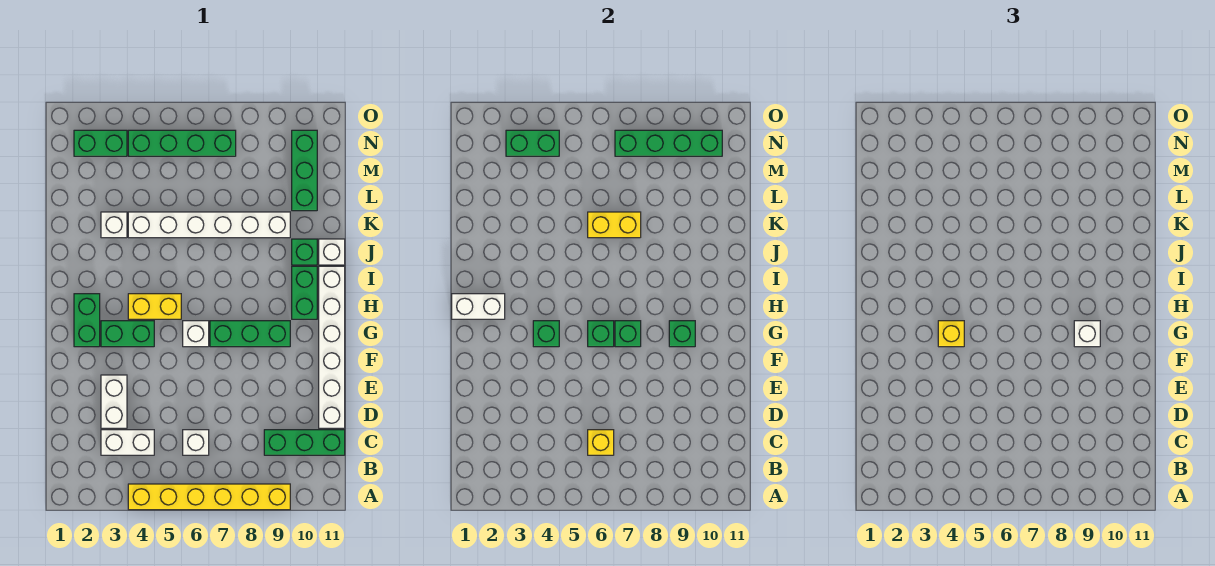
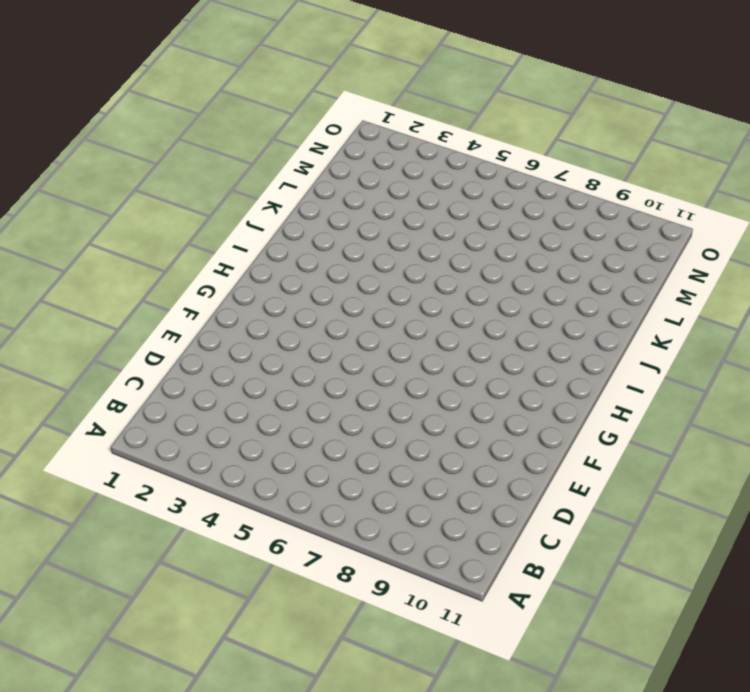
none -> yellow 1x6 brick [128,484,290,510]
none -> white 1x2 brick [101,430,154,455]
none -> white 1x1 brick [183,430,209,455]
none -> green 1x3 brick [264,430,345,455]

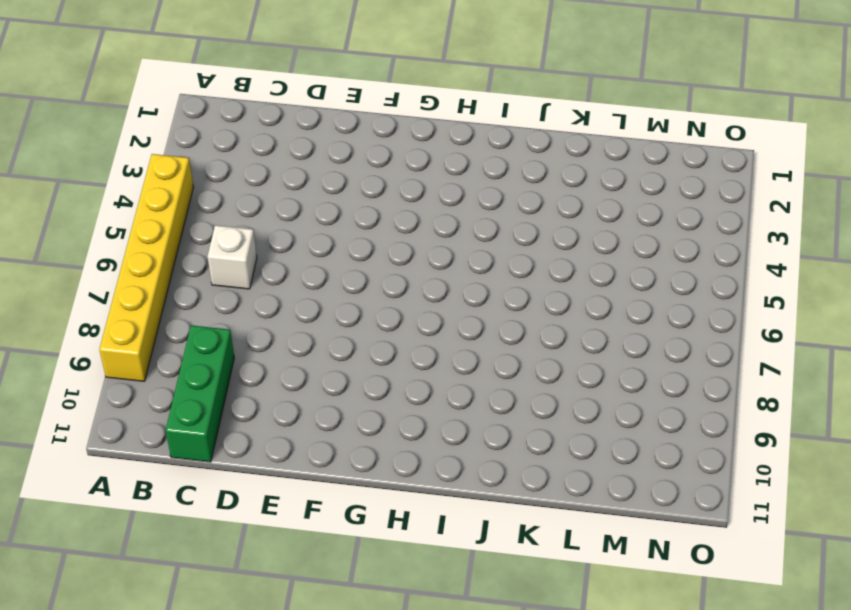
none -> white 1x2 brick [101,430,154,455]
none -> white 1x2 brick [101,375,127,428]
none -> white 1x6 brick [319,266,345,428]
none -> green 1x2 brick [74,294,100,347]

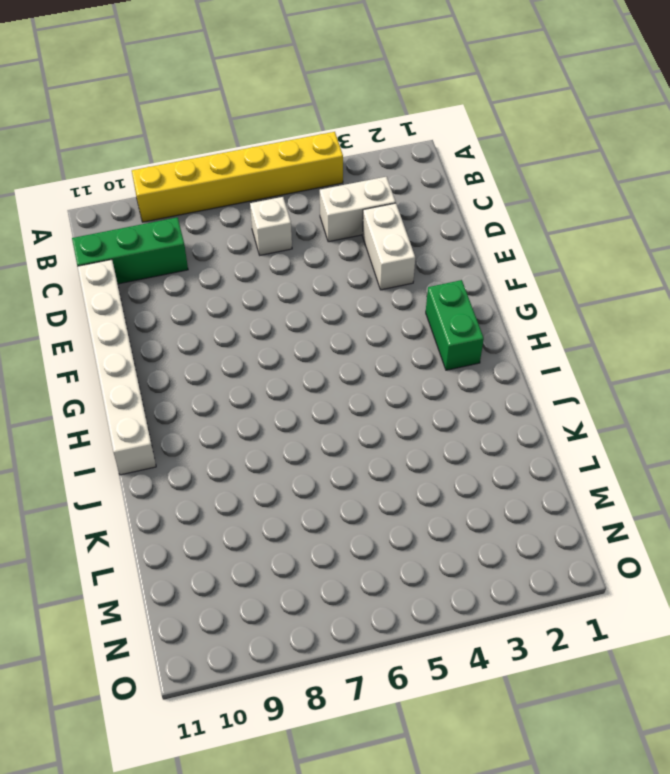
none -> green 1x2 brick [101,321,154,347]
none -> white 1x1 brick [183,321,209,347]
none -> green 1x3 brick [210,321,290,347]
none -> yellow 1x2 brick [128,294,181,319]

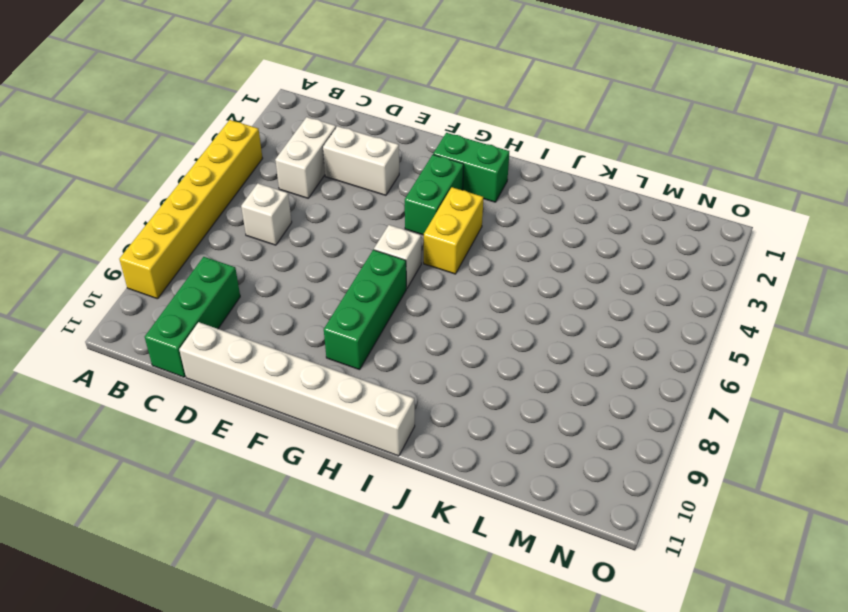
none -> green 1x2 brick [292,266,317,319]
none -> green 1x1 brick [292,239,317,265]
none -> white 1x1 brick [319,239,345,265]
none -> white 1x1 brick [101,212,127,238]

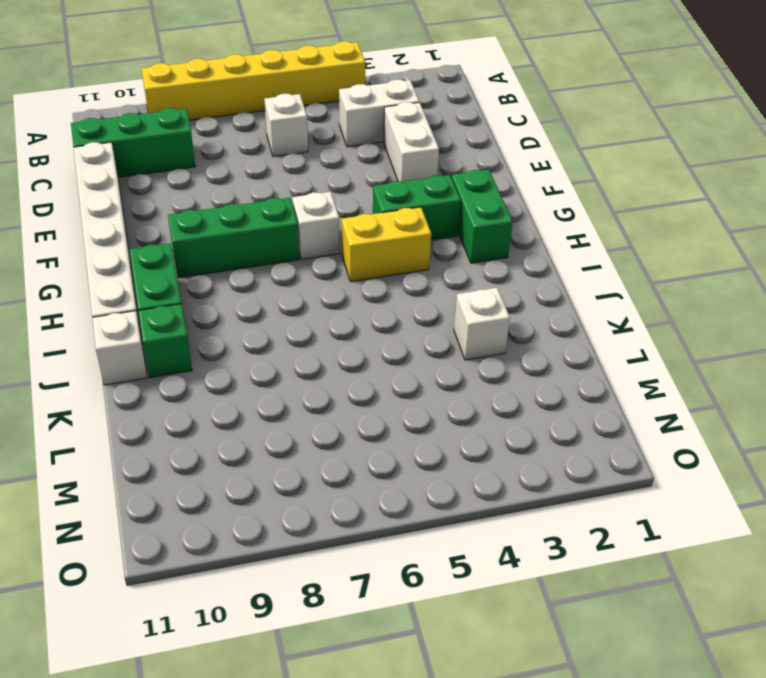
none -> white 1x6 brick [128,212,290,238]
none -> green 1x3 brick [292,130,317,211]
none -> green 1x2 brick [74,130,127,156]
none -> green 1x4 brick [128,130,236,156]

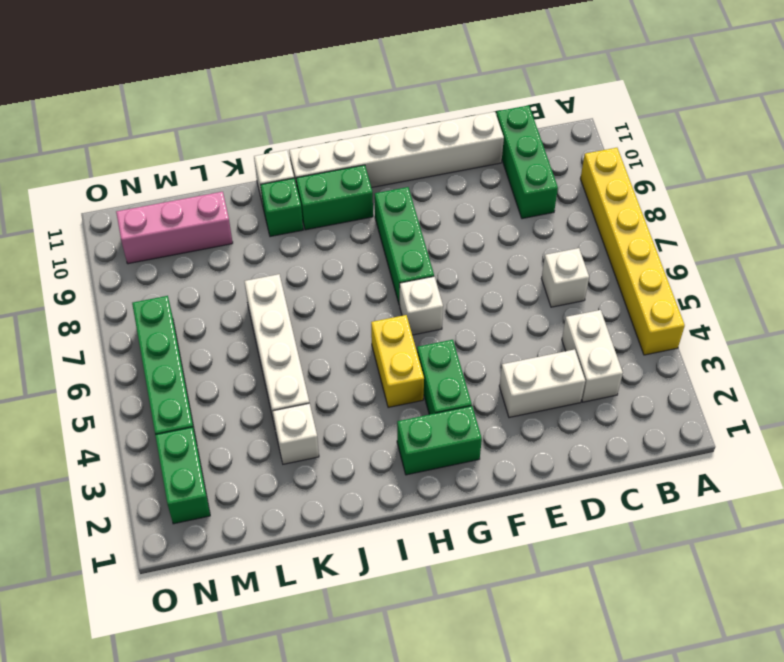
white 1x4 brick [244,274,309,426] -> white 1x6 brick [128,212,290,238]
pink 1x3 brick [116,192,233,264] -> green 1x3 brick [292,130,317,211]
none -> yellow 1x1 brick [588,430,614,455]
none -> green 1x1 brick [533,321,559,347]
none -> green 1x1 brick [588,321,614,347]
none -> green 1x1 brick [615,321,641,347]

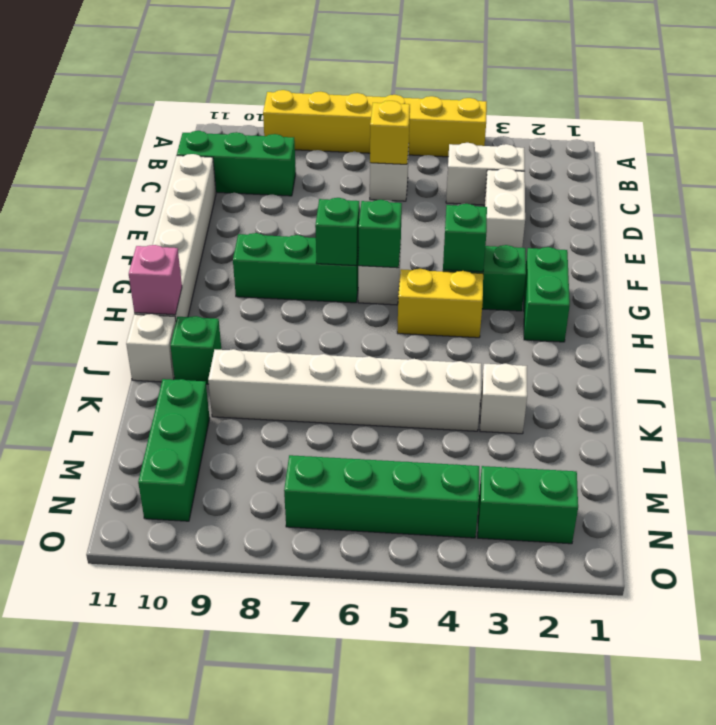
pink 1x1 brick [129,245,182,315] -> none
none -> green 1x2 brick [292,266,317,319]
none -> green 1x1 brick [669,321,695,347]
none -> white 1x2 brick [452,294,505,319]
none -> yellow 1x2 brick [588,212,641,238]

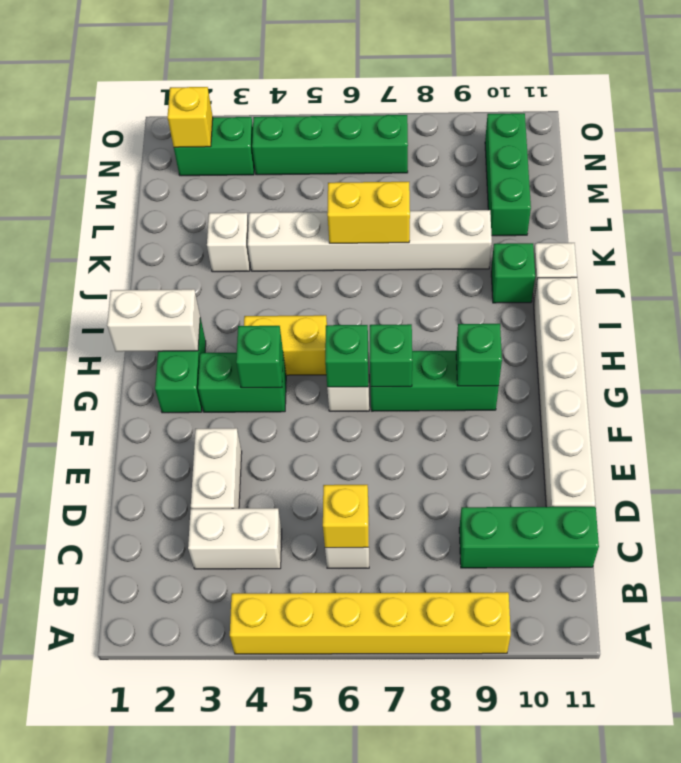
yellow 1x1 brick [167,87,213,147] -> yellow 1x1 brick moved to [938,321,964,347]
none -> green 1x2 brick [292,266,317,319]
none -> green 1x2 brick [506,130,559,156]
none -> green 1x4 brick [615,130,722,156]
none -> white 1x1 brick [1074,321,1100,347]

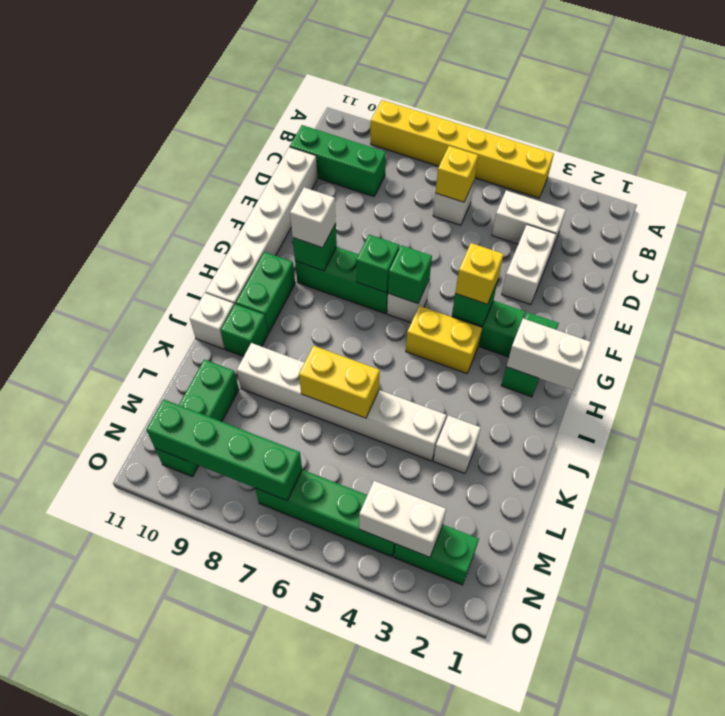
white 1x2 brick [359,481,446,557] -> green 1x2 brick [506,130,559,156]

